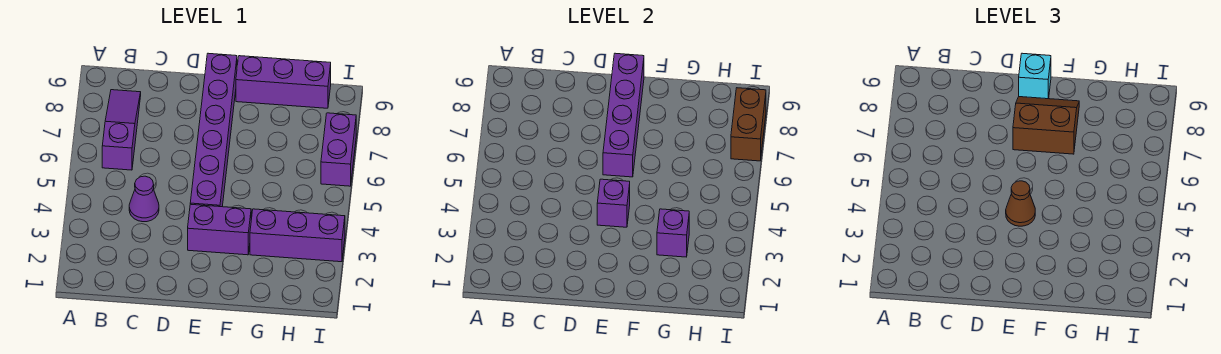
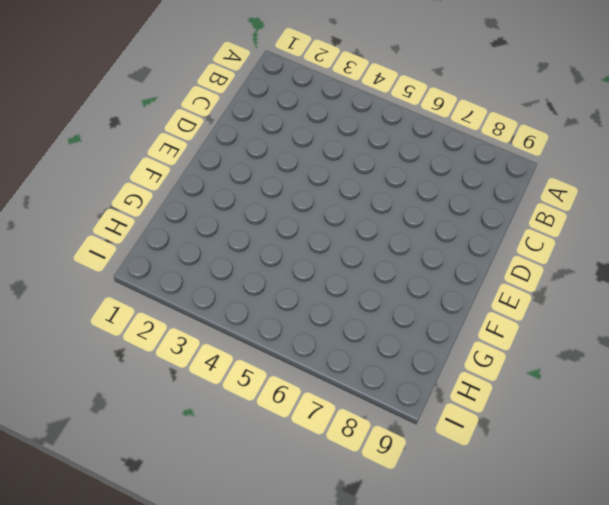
none -> purple 1x3 slope [102,90,141,170]
none -> purple 1x1 cone [129,176,159,222]
none -> purple 1x2 brick [188,204,251,255]

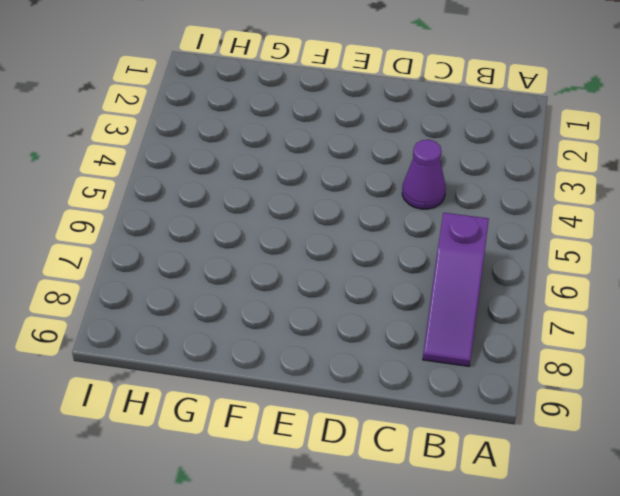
none -> purple 1x2 brick [188,204,251,255]
none -> purple 1x6 brick [190,53,237,207]
none -> purple 1x3 brick [236,56,331,108]

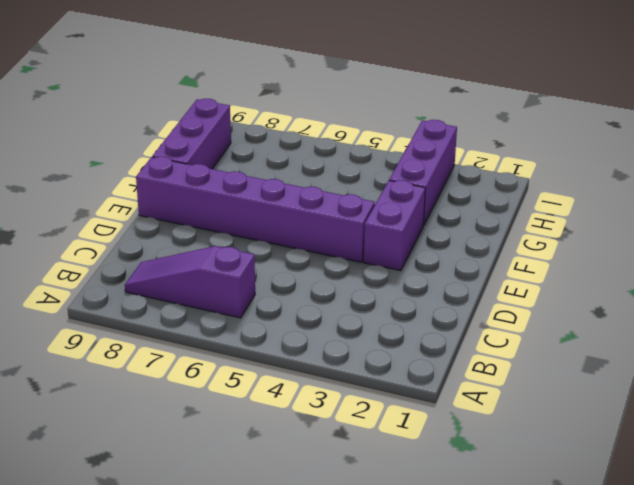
none -> purple 1x1 cone [129,176,159,222]
none -> purple 1x2 brick [321,113,356,186]
none -> purple 1x1 brick [597,179,630,227]

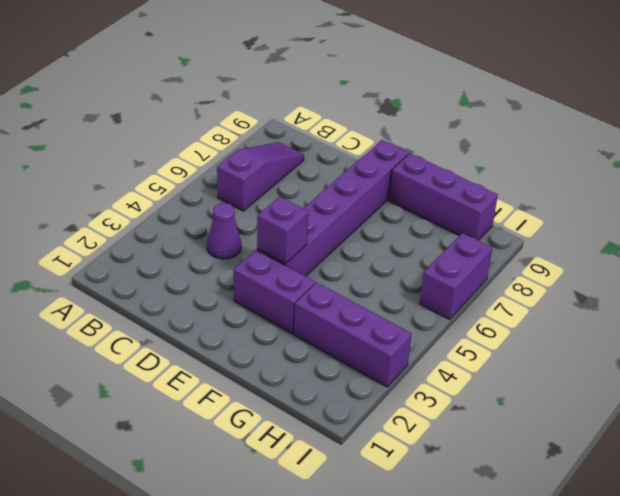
none -> purple 1x4 brick [603,53,644,177]
none -> purple 1x1 brick [657,209,689,257]
none -> brown 1x2 brick [731,88,766,161]

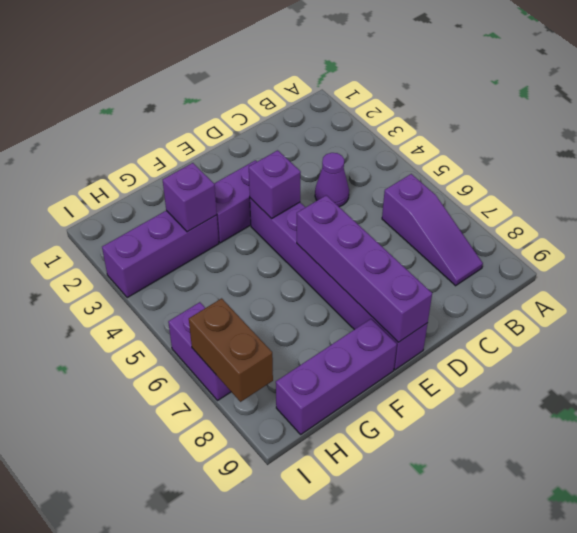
none -> brown 1x1 cone [1006,181,1035,226]
none -> brown 2x2 slope [1013,97,1079,154]
none -> cyan 1x1 brick [1019,53,1051,99]

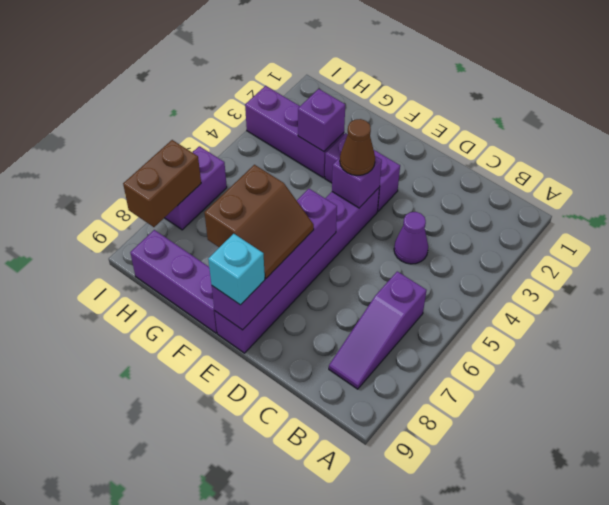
brown 2x2 slope [204,165,314,278] -> brown 2x2 slope turned to [1013,97,1079,154]

